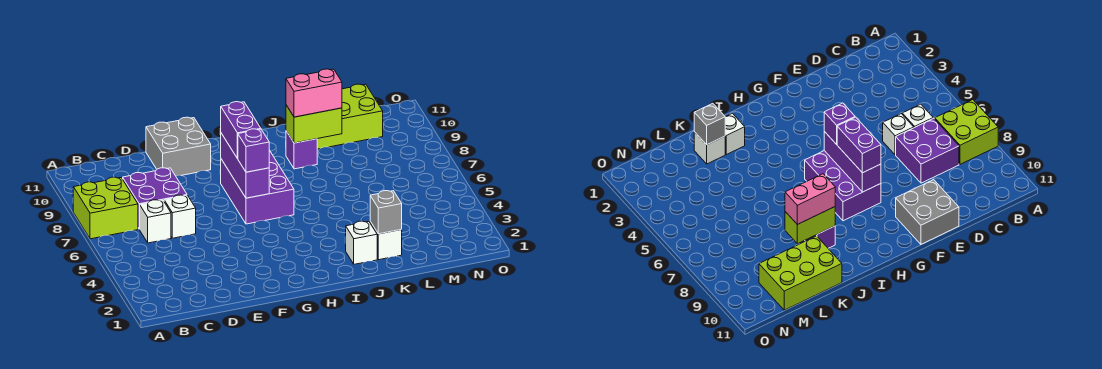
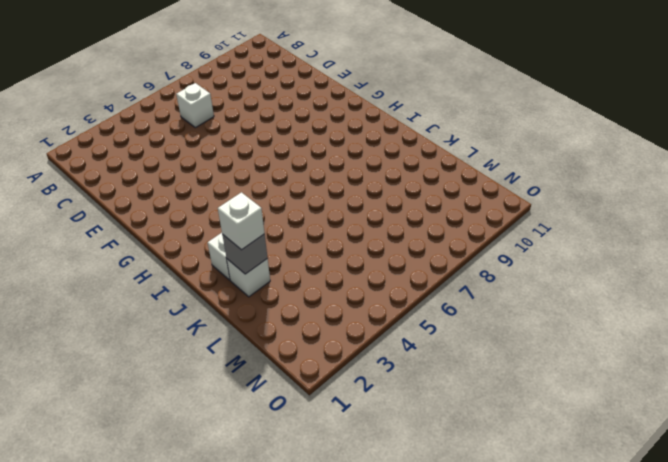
white 1x1 brick [218,192,265,250] -> white 1x1 brick moved to [164,195,196,238]
none -> lime 2x2 brick [73,177,138,239]
none -> purple 2x2 brick [123,168,187,229]
none -> grey 2x2 brick [146,117,211,176]

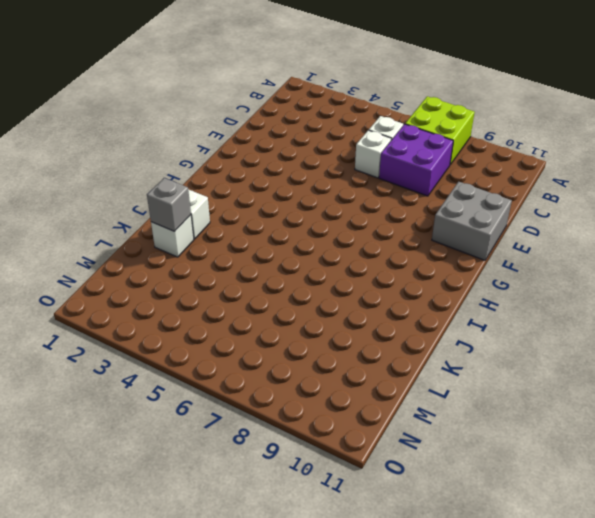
none -> purple 2x3 brick [220,150,294,224]
none -> purple 1x1 brick [286,131,317,169]
none -> lime 2x3 brick [317,84,383,149]

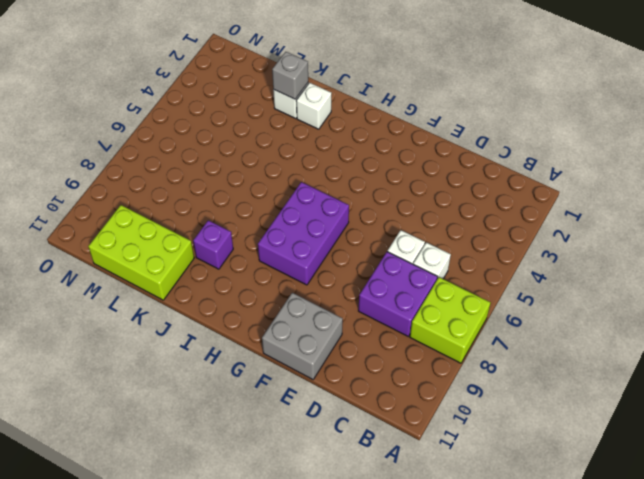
none -> purple 1x3 brick [221,133,269,198]
none -> lime 1x2 brick [286,105,342,143]
none -> purple 1x1 brick [238,129,269,172]

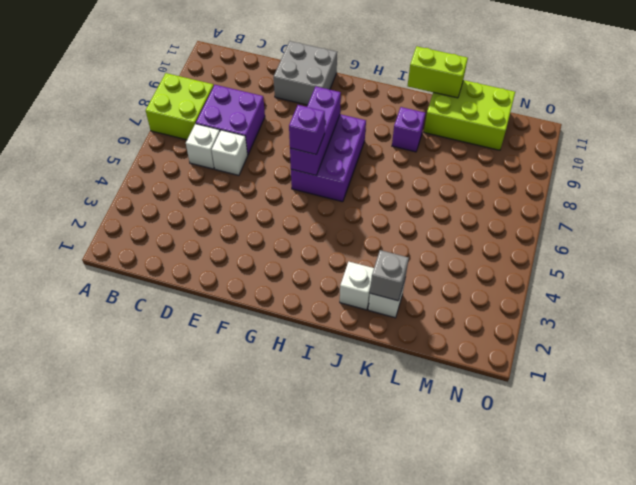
lime 1x2 brick [408,46,468,98] -> lime 1x2 brick moved to [286,105,342,143]
none -> purple 1x2 brick [221,102,261,159]
none -> pink 1x2 brick [286,69,342,117]

